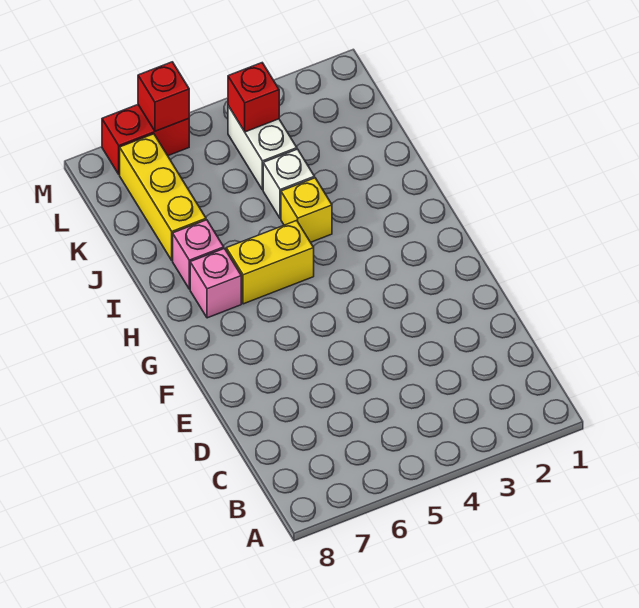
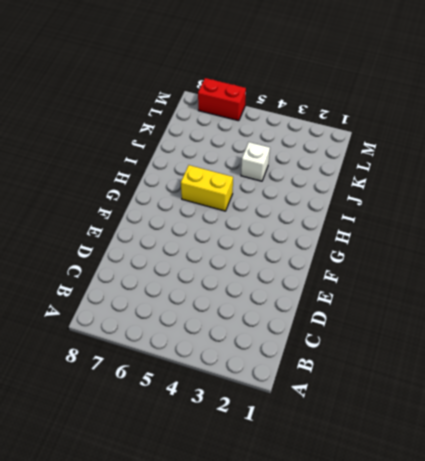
none -> pink 1x1 brick [190,249,241,318]
none -> yellow 1x1 brick [281,178,332,242]

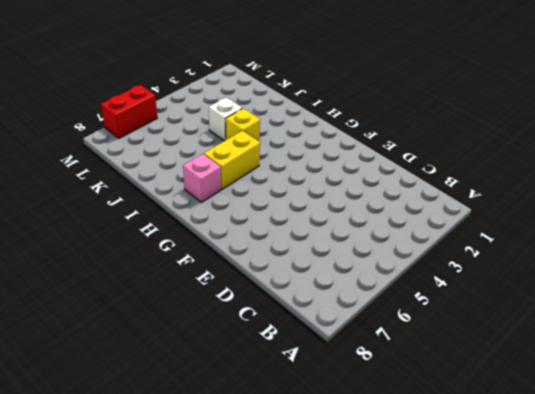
none -> pink 1x1 brick [173,220,224,289]
none -> yellow 1x3 brick [120,134,206,260]

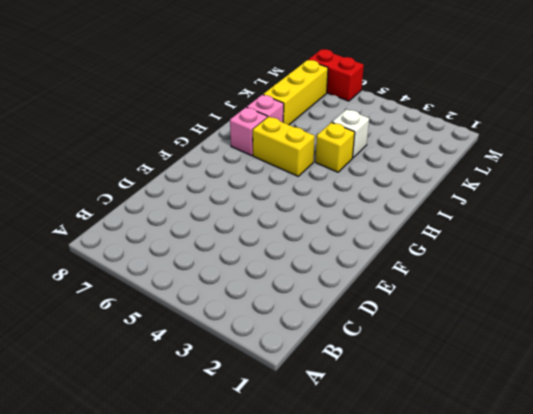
none -> white 1x2 brick [228,106,297,190]
none -> red 1x1 brick [228,63,279,132]

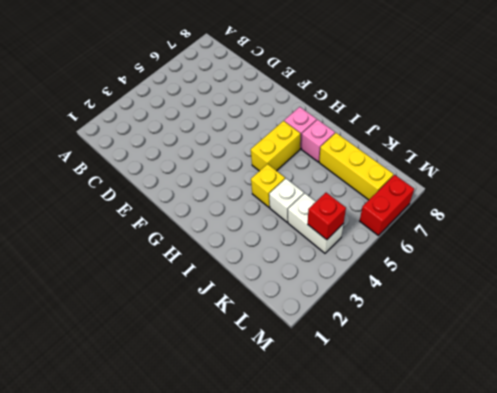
none -> red 1x1 brick [138,62,189,131]

